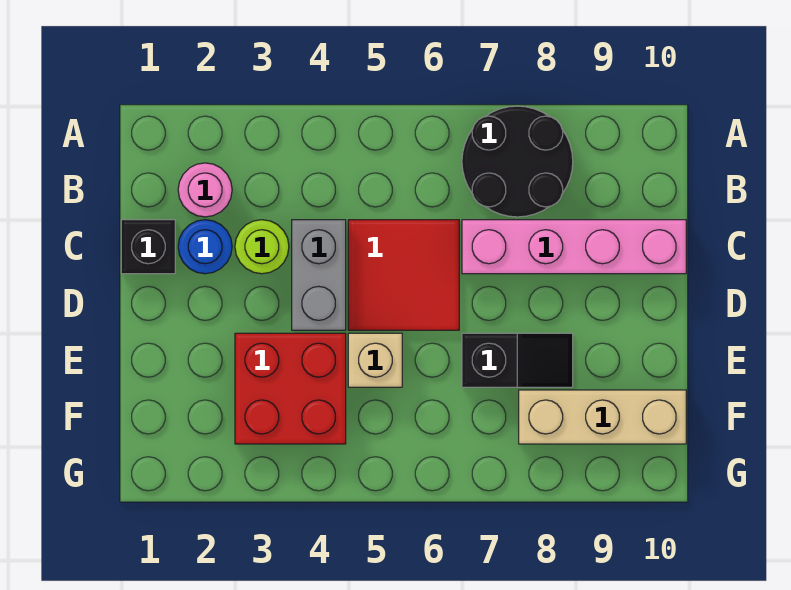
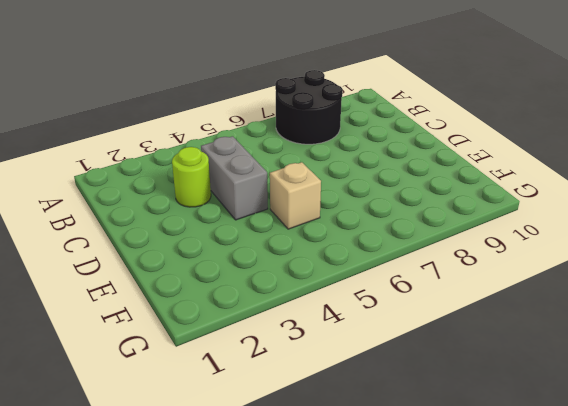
none -> pink 1x1 round brick [178,163,232,217]
none -> black 1x1 brick [121,220,175,274]
none -> blue 1x1 round brick [178,220,232,274]

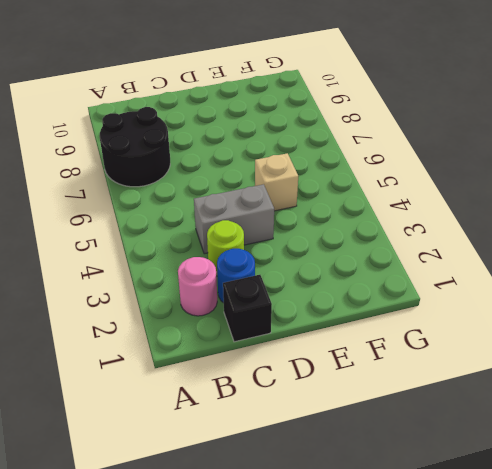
none -> red 2x2 tile [348,220,459,330]
none -> pink 1x4 brick [462,220,686,274]
none -> red 2x2 brick [235,333,346,444]

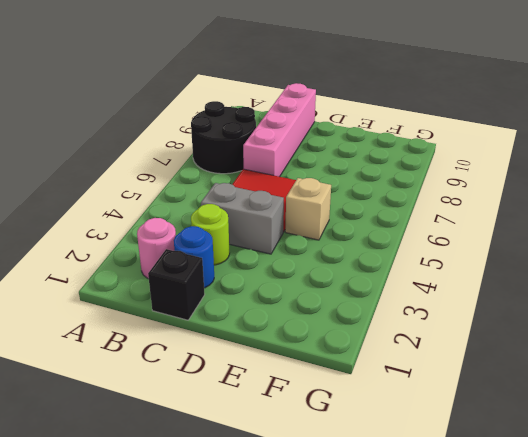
none -> red 2x2 brick [235,333,346,444]
none -> black 1x2 slope [462,333,573,387]
none -> tan 1x3 brick [519,390,686,444]

